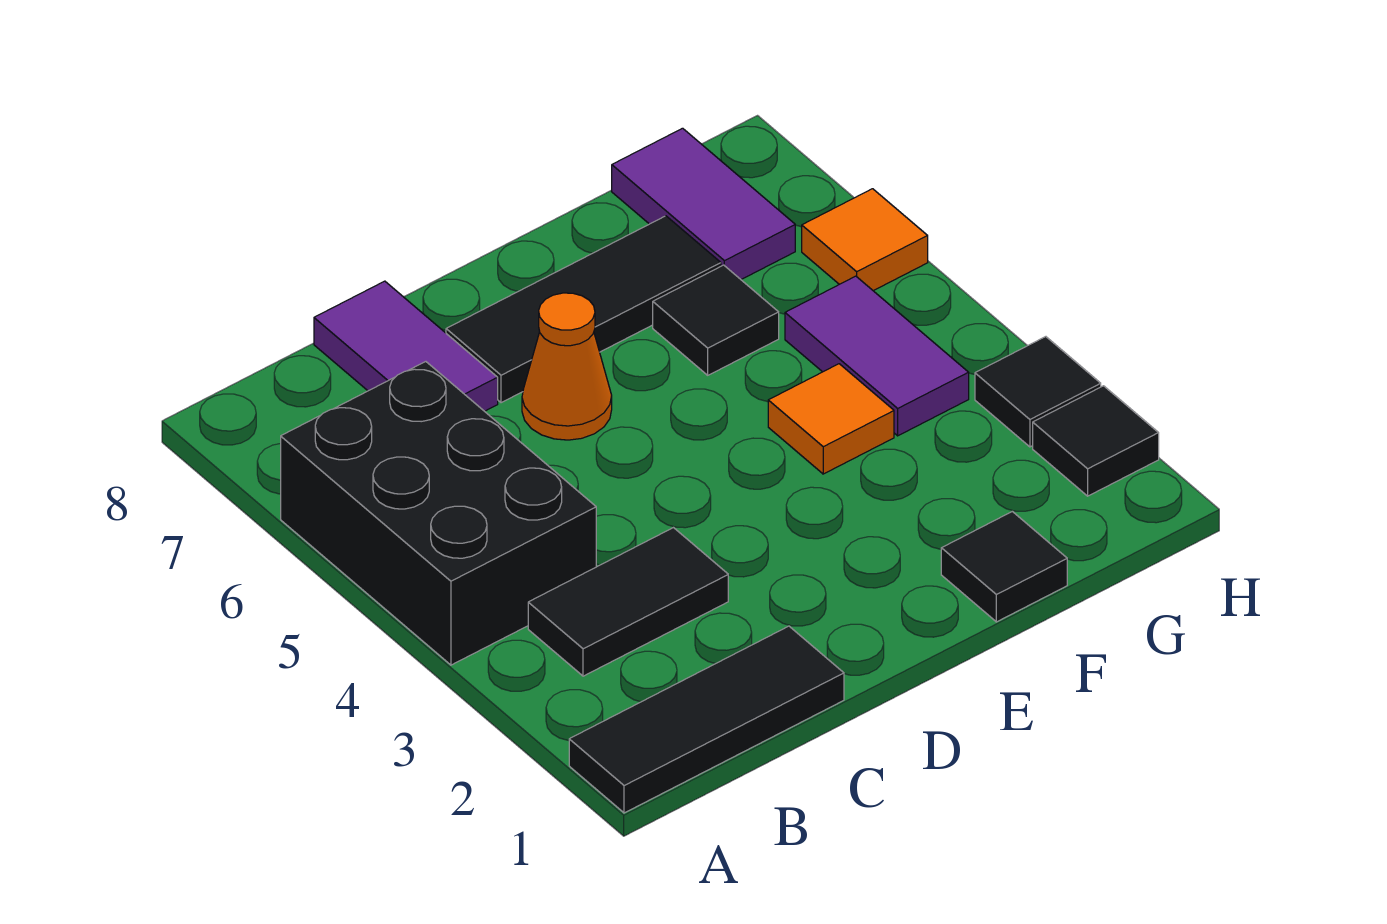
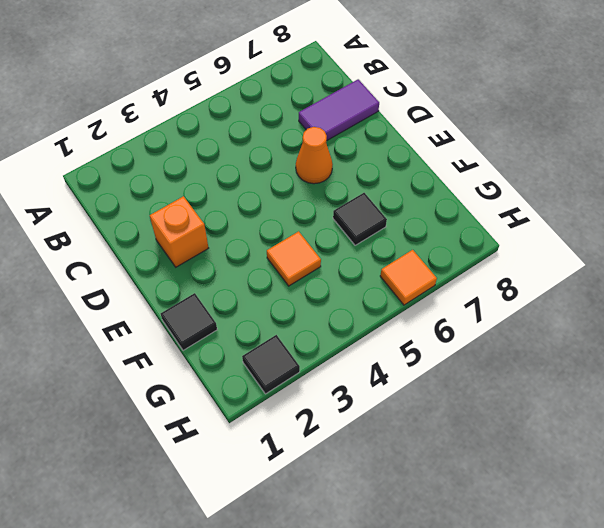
orange 1x1 brick [150,196,208,267] -> none
none -> black 1x3 tile [569,626,844,813]
none -> black 2x3 brick [281,362,596,665]
none -> black 1x2 tile [528,528,728,676]

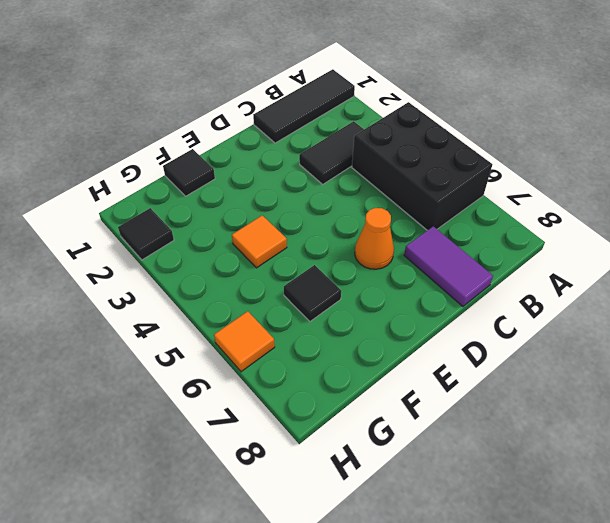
none -> black 1x3 tile [446,216,721,403]
none -> purple 1x2 tile [785,276,969,436]
none -> purple 1x2 tile [612,128,795,279]

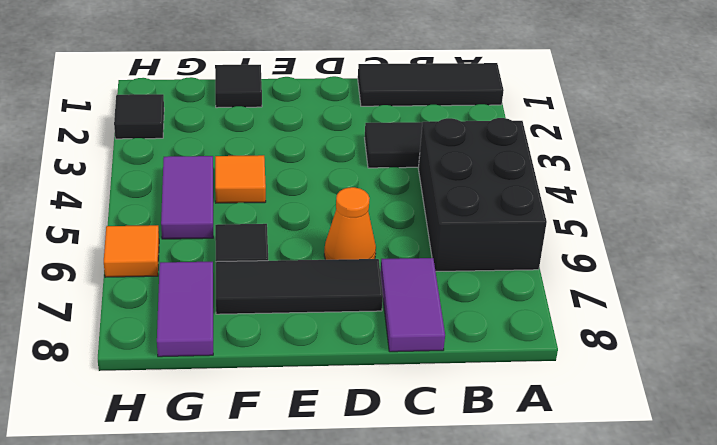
none -> black 1x1 tile [975,337,1101,447]

